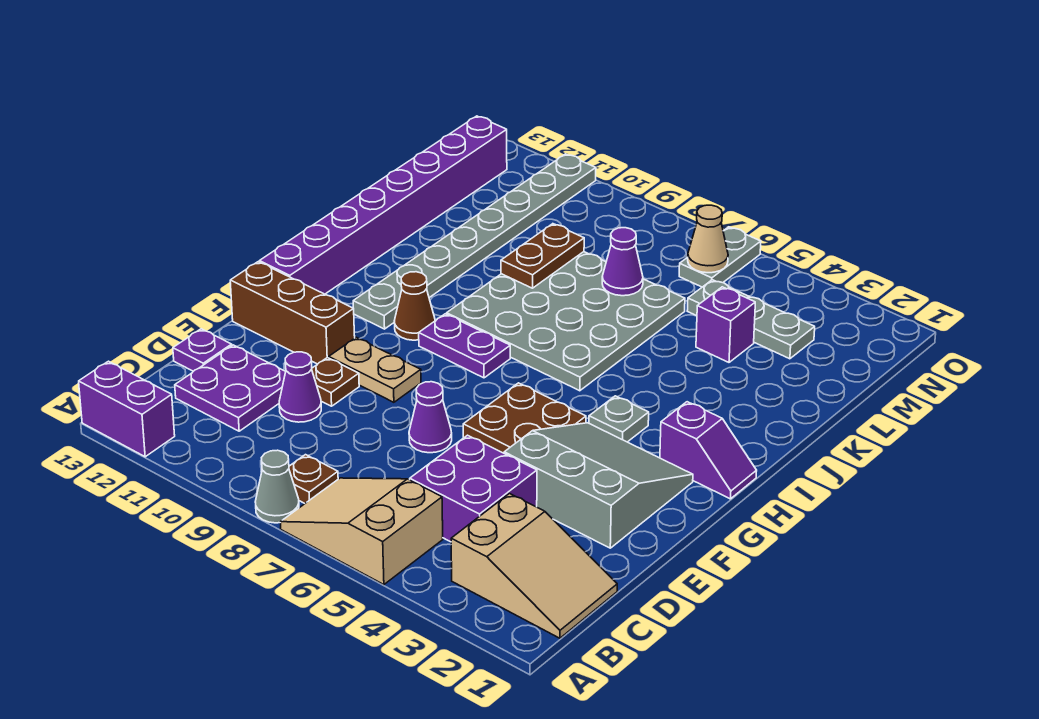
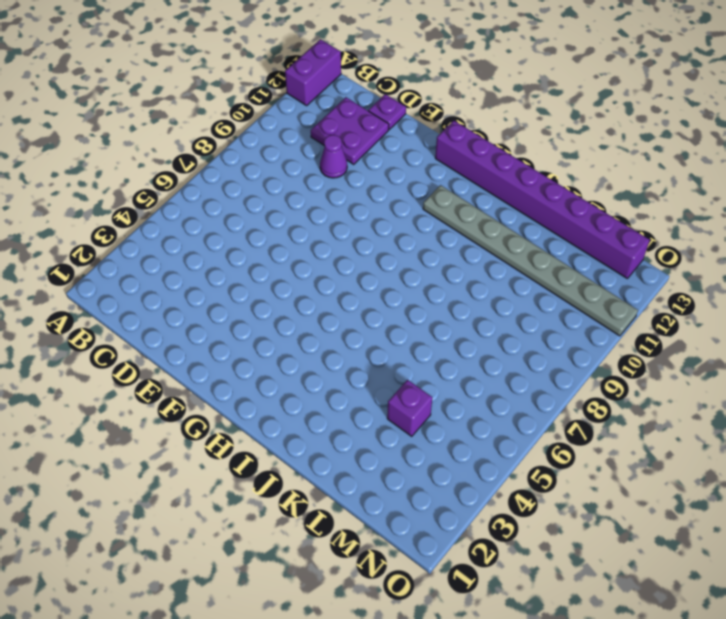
none -> tan 2x3 slope [280,478,443,585]
none -> grey 1x1 cone [255,450,299,523]
none -> tan 2x3 slope [451,494,617,638]

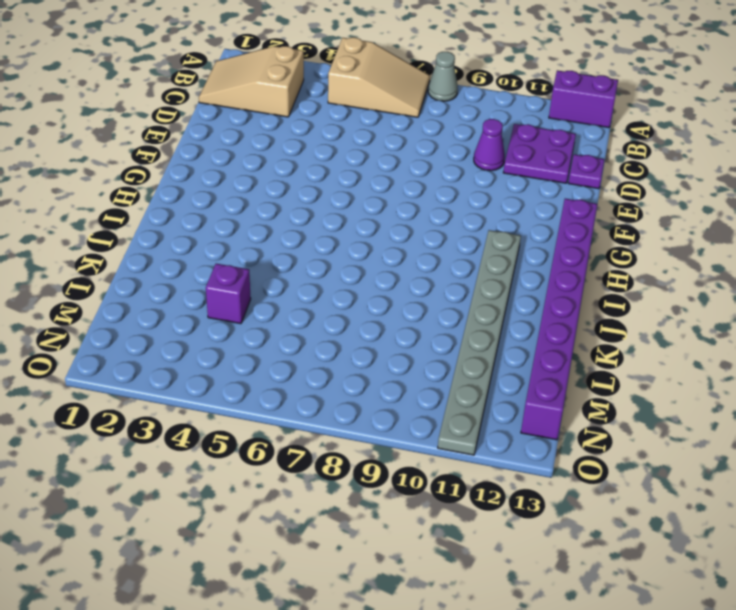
none -> brown 1x1 plate [289,455,338,503]
none -> purple 2x2 brick [410,435,537,542]
none -> grey 3x3 slope [504,423,693,548]

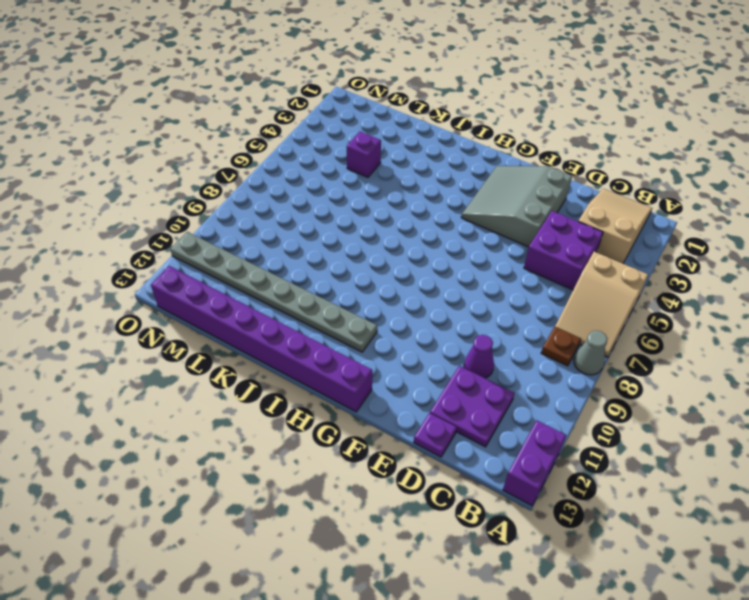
none -> purple 1x1 cone [409,382,452,453]
none -> brown 1x1 plate [312,358,359,406]
none -> brown 2x2 plate [463,383,586,453]

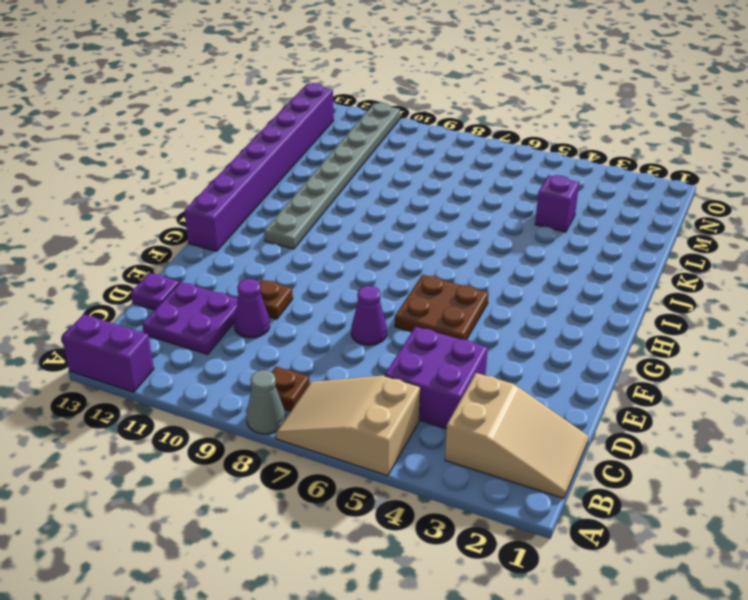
none -> grey 3x3 slope [504,423,693,548]
none -> tan 1x2 plate [329,337,421,402]
none -> brown 1x3 brick [230,262,355,364]

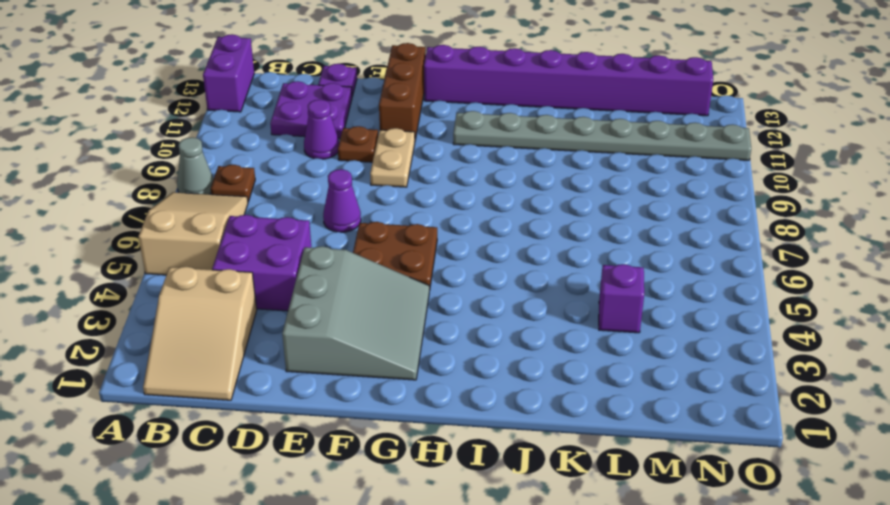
none -> purple 1x2 slope [660,402,757,499]
none -> grey 1x1 plate [589,396,649,442]
none -> purple 1x2 plate [419,314,510,378]

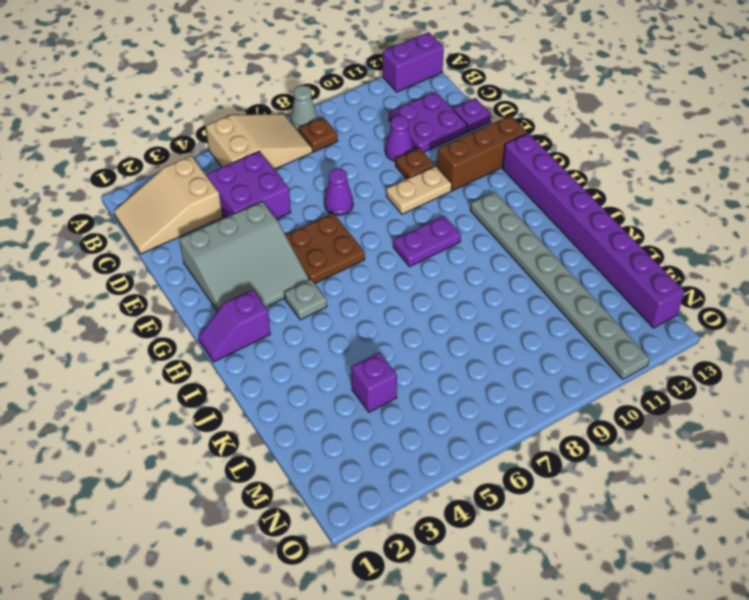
none -> brown 1x1 cone [394,272,435,340]
none -> grey 4x4 plate [447,252,685,391]
none -> grey 1x3 plate [687,280,815,359]

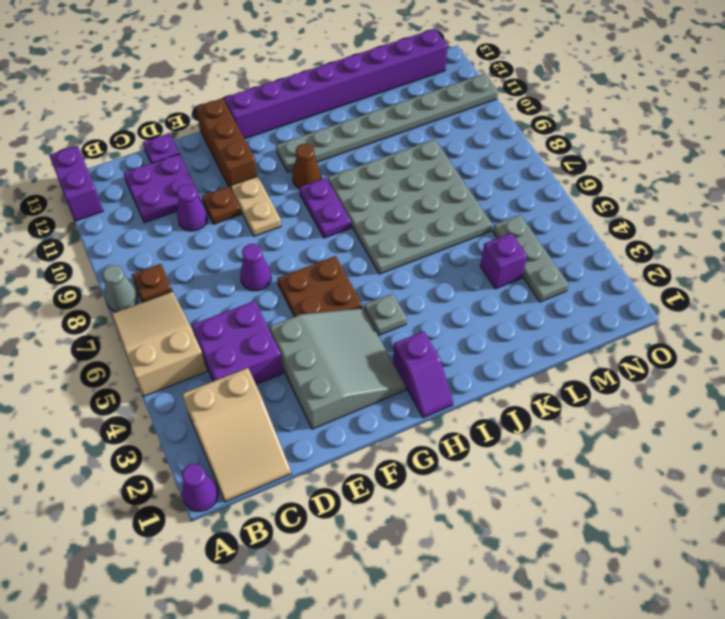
purple 1x1 cone [182,464,218,511] -> purple 1x1 cone moved to [602,228,643,296]
none -> grey 1x2 plate [679,227,761,287]
none -> brown 1x2 plate [501,224,584,288]
none -> tan 1x1 cone [688,205,728,273]

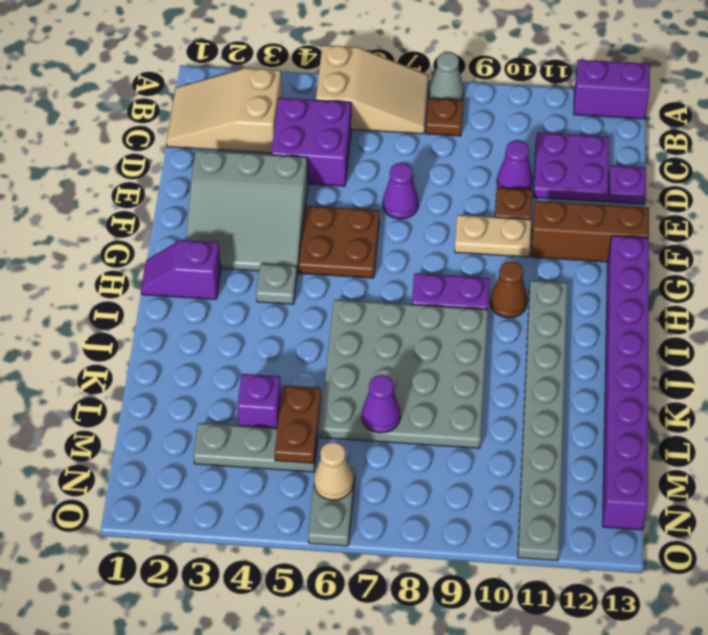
brown 1x2 plate [275,385,321,463] -> brown 1x2 plate moved to [501,224,584,288]

